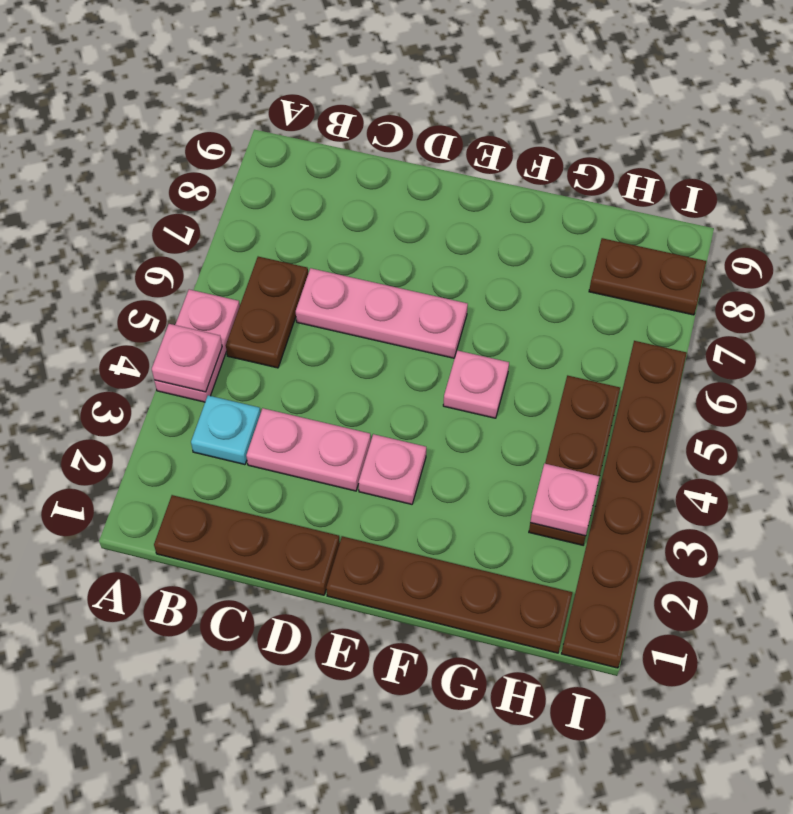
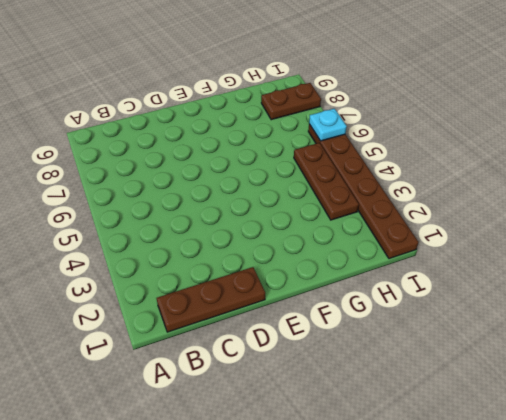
cyan 1x1 plate [309,109,347,141] -> cyan 1x1 plate moved to [191,395,261,465]
none -> pink 1x2 plate [154,289,240,402]
none -> brown 1x2 plate [226,257,308,368]
none -> pink 1x2 plate [246,408,371,491]

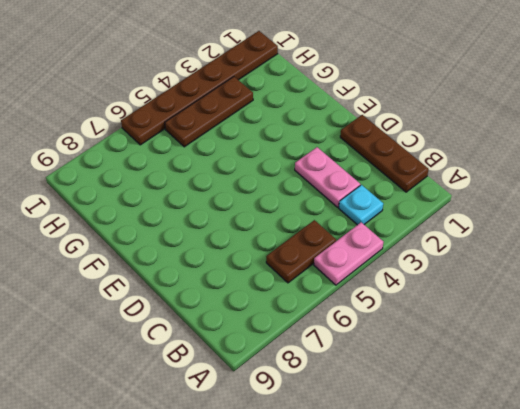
none -> pink 1x3 plate [296,268,468,358]
none -> brown 1x4 plate [326,536,572,653]
none -> pink 1x1 plate [358,434,426,504]

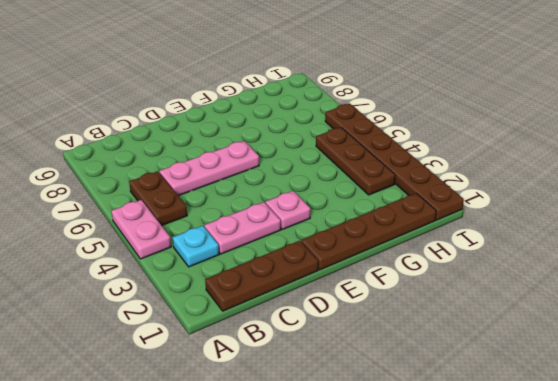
none -> pink 1x1 plate [443,350,509,418]
none -> brown 1x2 plate [589,238,706,315]
none -> pink 1x1 plate [152,324,222,392]

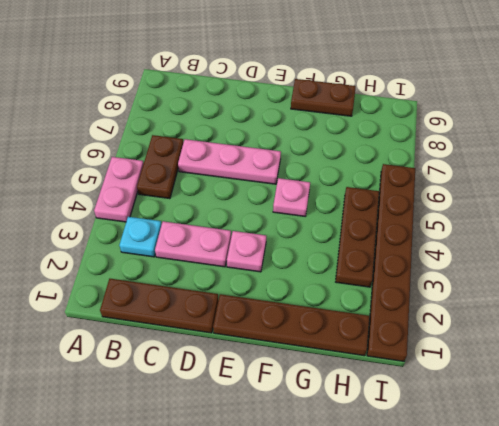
brown 1x2 plate [291,79,356,116] -> brown 1x2 plate moved to [589,238,706,315]
none -> pink 1x1 plate [152,324,222,392]
none -> pink 1x1 plate [530,464,600,536]

